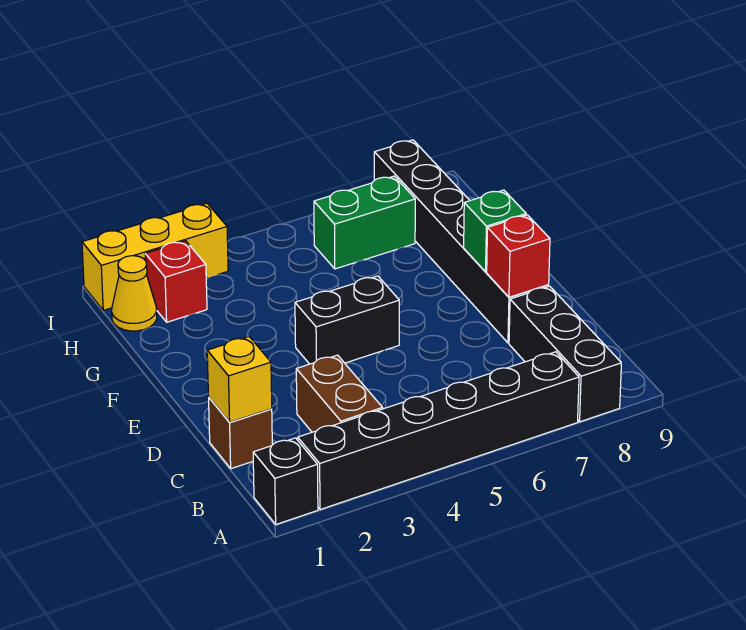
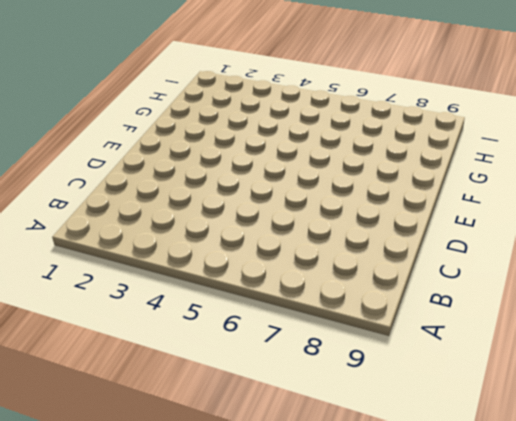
none -> black 1x1 brick [253,438,318,524]
none -> black 1x6 brick [298,352,579,510]
none -> black 1x3 brick [509,286,621,422]

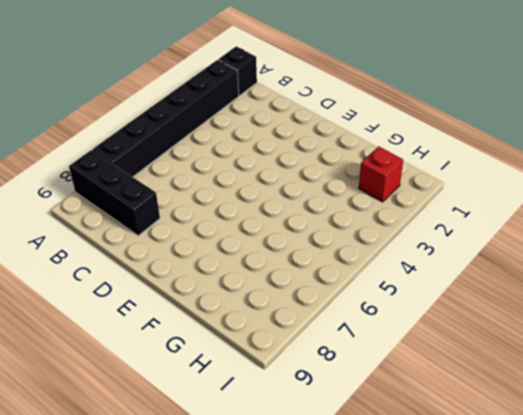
none -> brown 1x2 brick [296,355,383,432]
none -> brown 1x1 brick [209,398,272,469]
none -> black 1x6 brick [374,140,549,343]

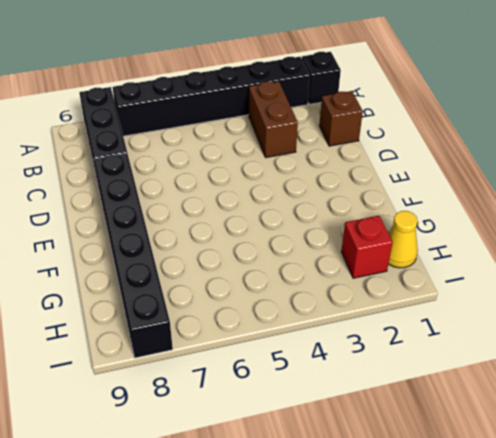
none -> black 1x2 brick [295,276,399,364]
none -> green 1x2 brick [314,176,415,269]
none -> yellow 1x3 brick [82,203,228,310]

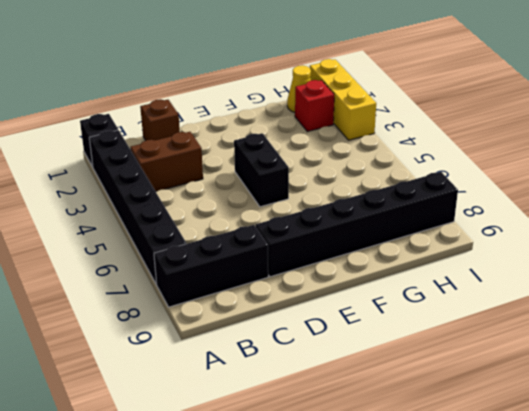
none -> green 1x2 brick [314,176,415,269]
none -> yellow 1x1 brick [207,337,272,422]
none -> red 1x1 brick [487,215,550,297]

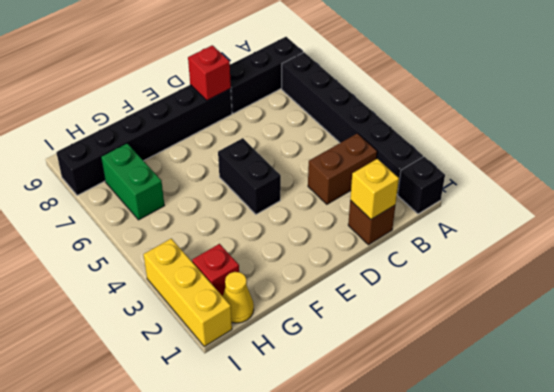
none -> green 1x1 brick [464,190,526,272]

